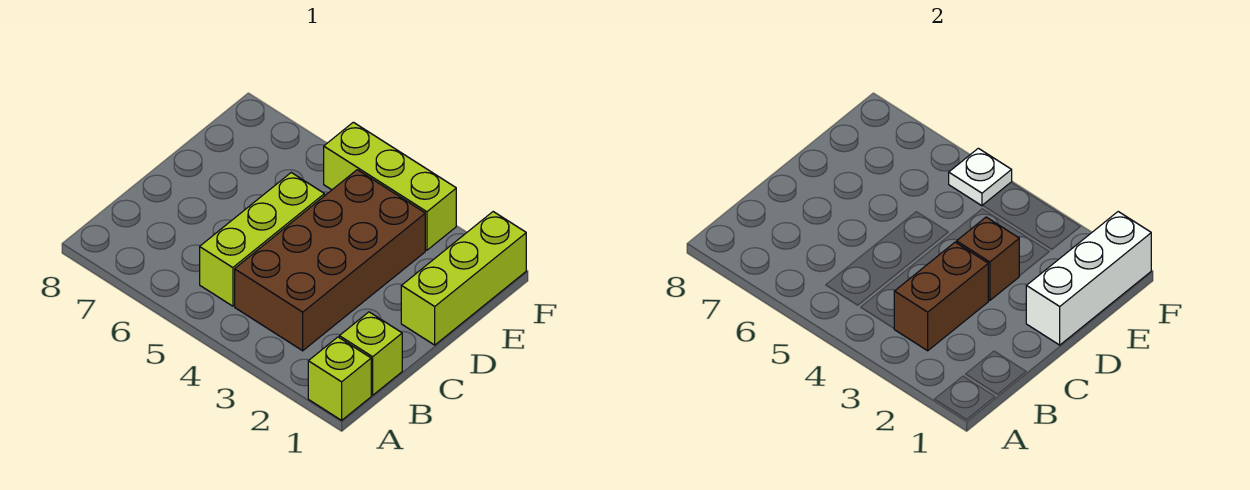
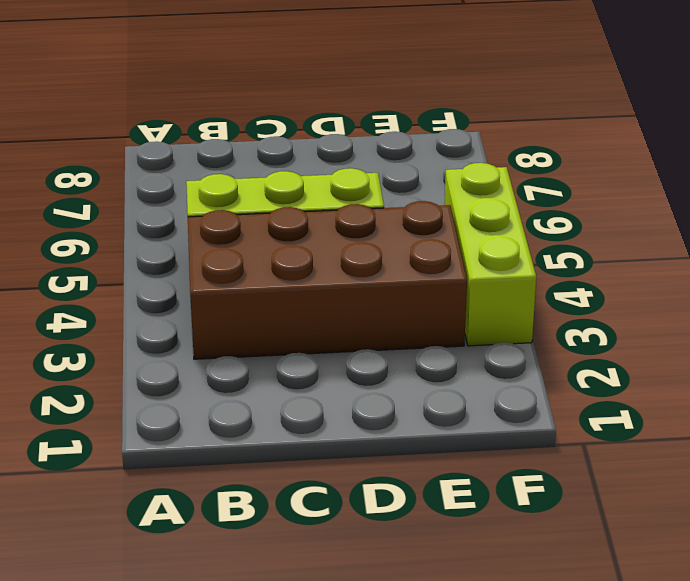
none -> lime 1x1 brick [308,337,371,420]
none -> lime 1x1 brick [339,312,402,395]

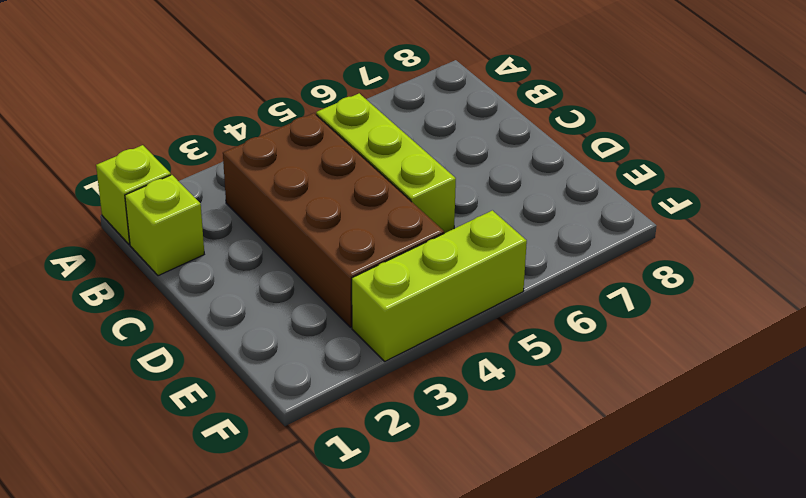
none -> lime 1x3 brick [401,212,526,345]
none -> brown 1x2 brick [894,242,988,351]

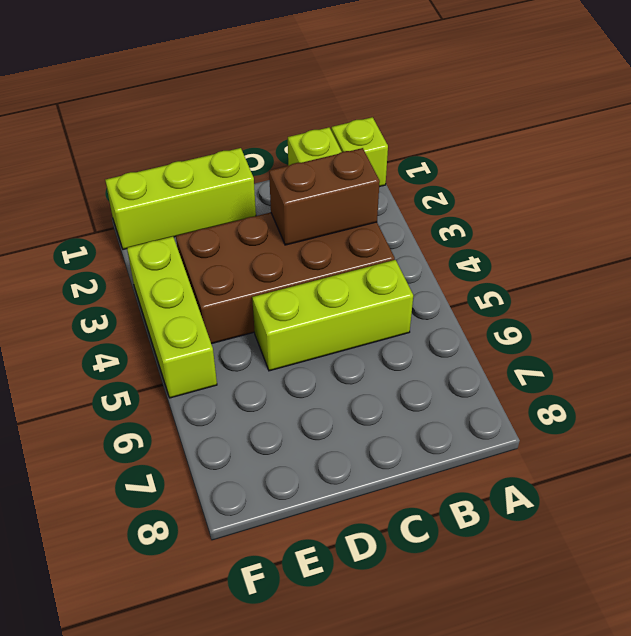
none -> white 1x3 brick [1026,212,1151,345]
none -> brown 1x1 brick [957,217,1019,301]

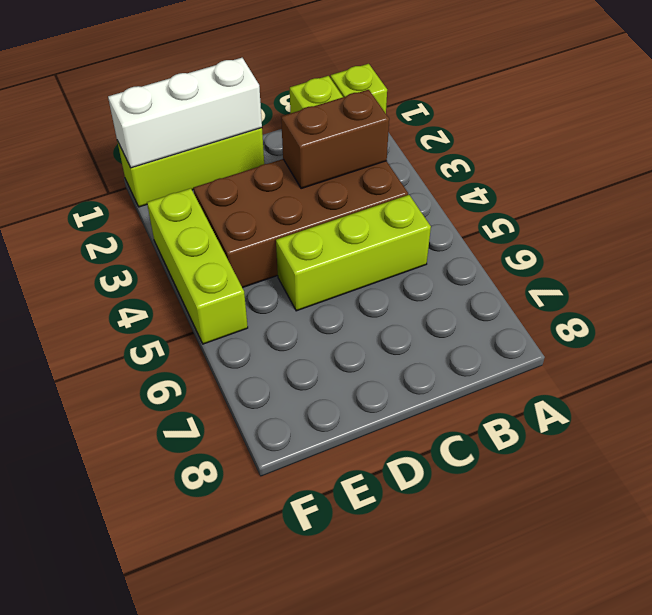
none -> brown 1x1 brick [957,217,1019,301]
none -> white 1x1 plate [949,148,1012,206]

